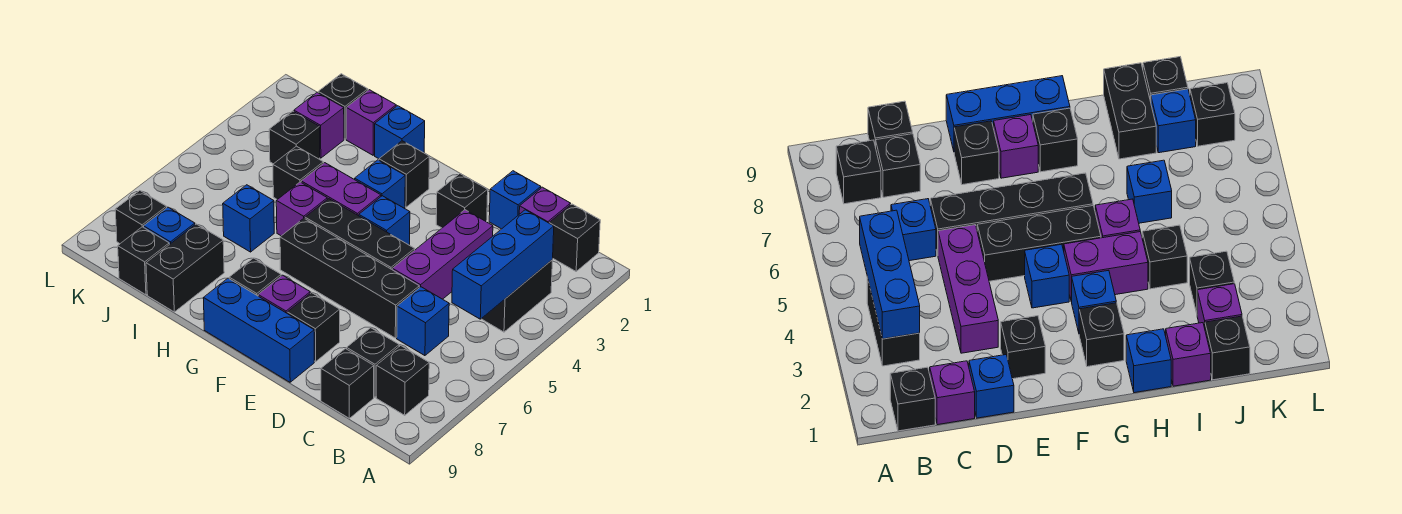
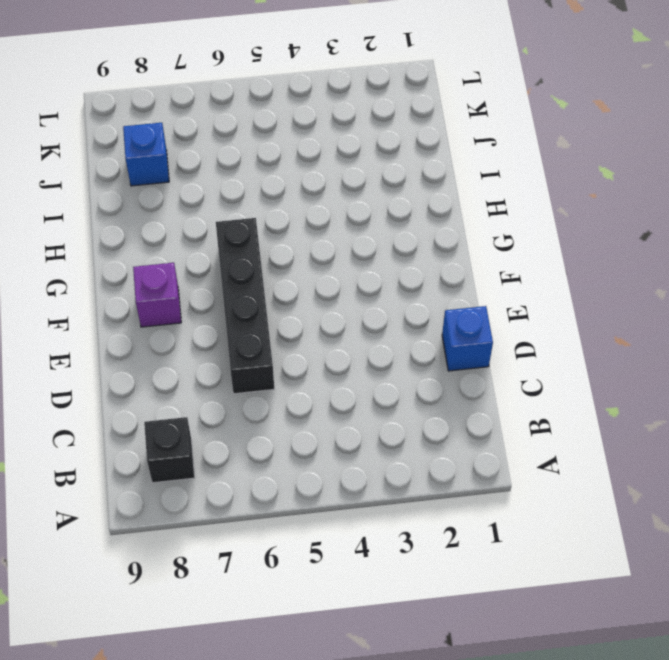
none -> black 1x1 brick [549,204,600,271]
none -> black 1x2 brick [482,260,553,332]
none -> purple 1x1 brick [519,187,571,223]
none -> blue 1x1 brick [397,287,449,356]

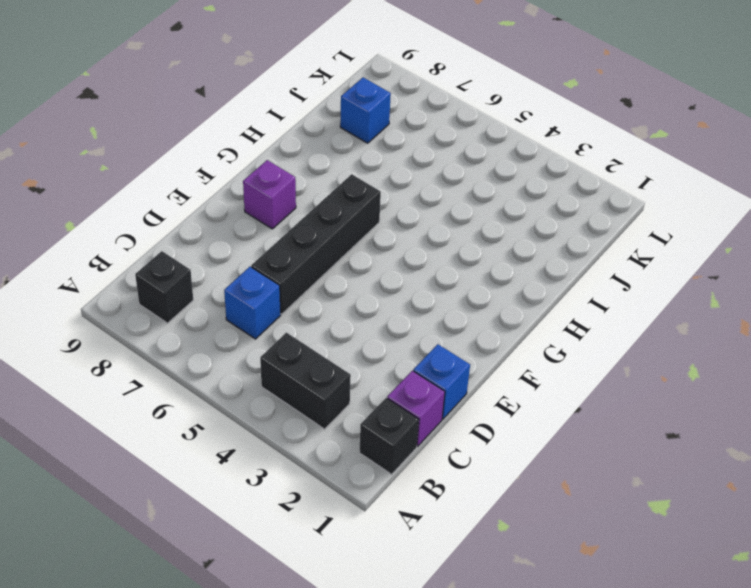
none -> black 1x1 brick [347,328,399,397]
none -> black 1x1 brick [321,349,374,418]
none -> purple 1x3 brick [392,210,493,299]
none -> black 1x1 brick [436,174,488,228]

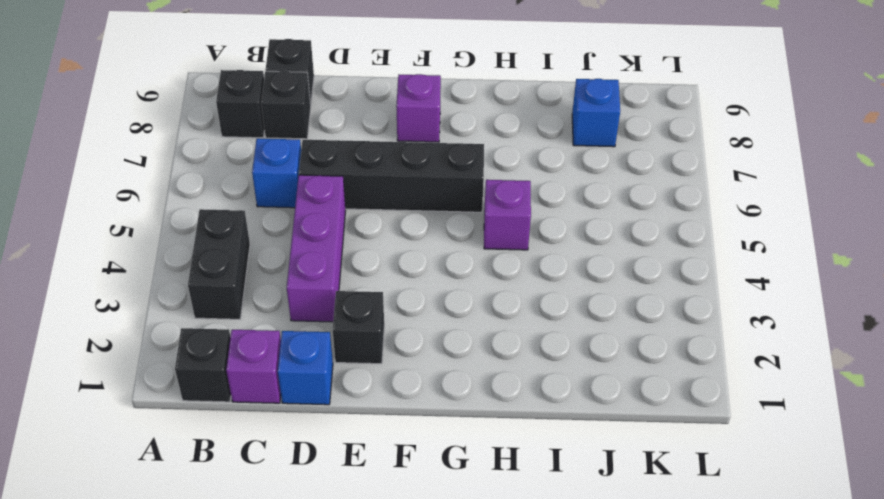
none -> black 1x3 brick [305,199,415,269]
none -> black 1x1 brick [287,293,340,362]
none -> blue 1x3 brick [203,278,314,382]
none -> blue 1x1 brick [359,196,410,245]

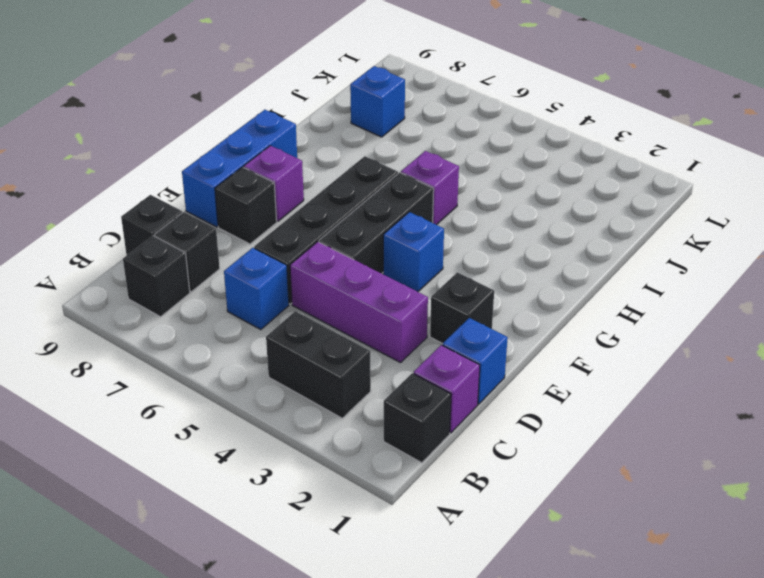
none -> black 1x1 brick [379,141,429,207]
none -> blue 1x1 brick [355,160,405,209]
none -> purple 1x2 brick [301,163,381,216]
none -> black 1x1 brick [229,258,281,296]

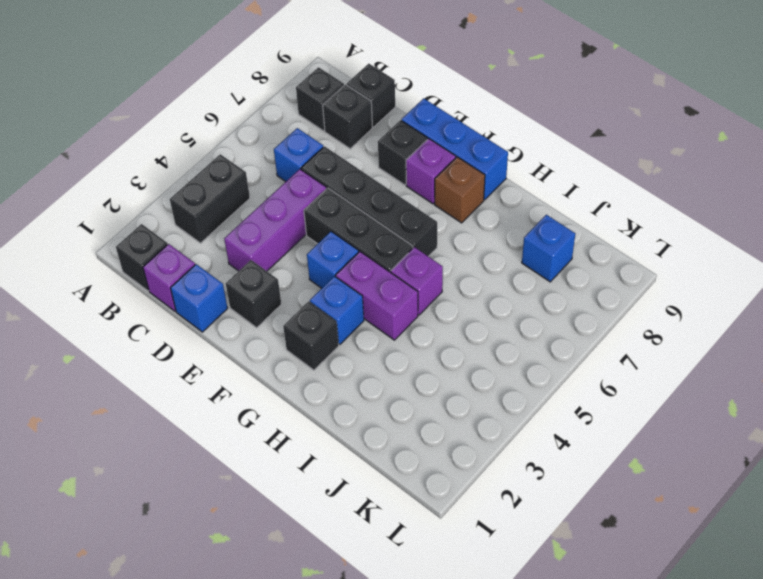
brown 1x1 brick [435,157,485,223] -> black 1x1 brick [229,258,281,296]
none -> blue 1x1 brick [375,106,425,159]
none -> purple 1x1 brick [346,90,396,155]
none -> black 1x1 brick [273,146,323,200]
none -> blue 1x1 brick [223,185,274,252]

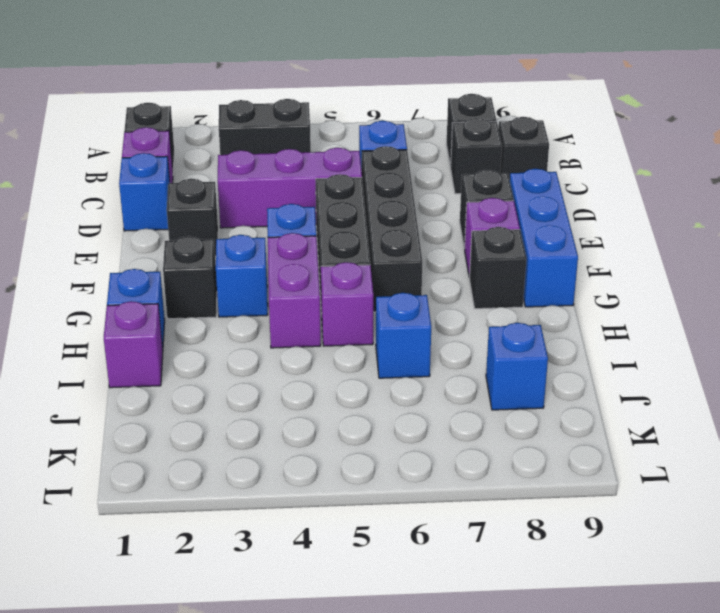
none -> black 1x1 brick [273,146,323,200]
none -> black 1x2 brick [146,224,224,312]
none -> black 1x1 brick [318,74,368,139]
none -> purple 1x1 brick [294,92,344,158]

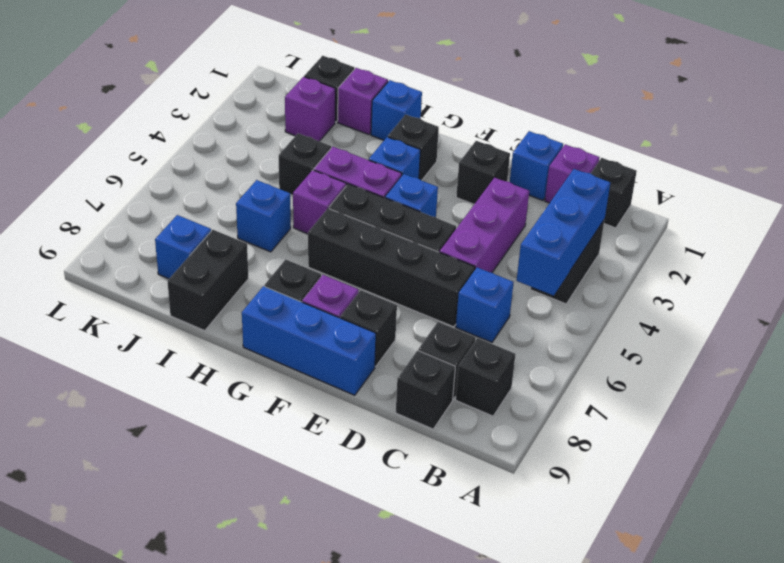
none -> black 1x1 brick [269,111,320,164]
none -> black 1x1 brick [118,227,169,295]
none -> black 1x1 brick [115,191,167,244]

